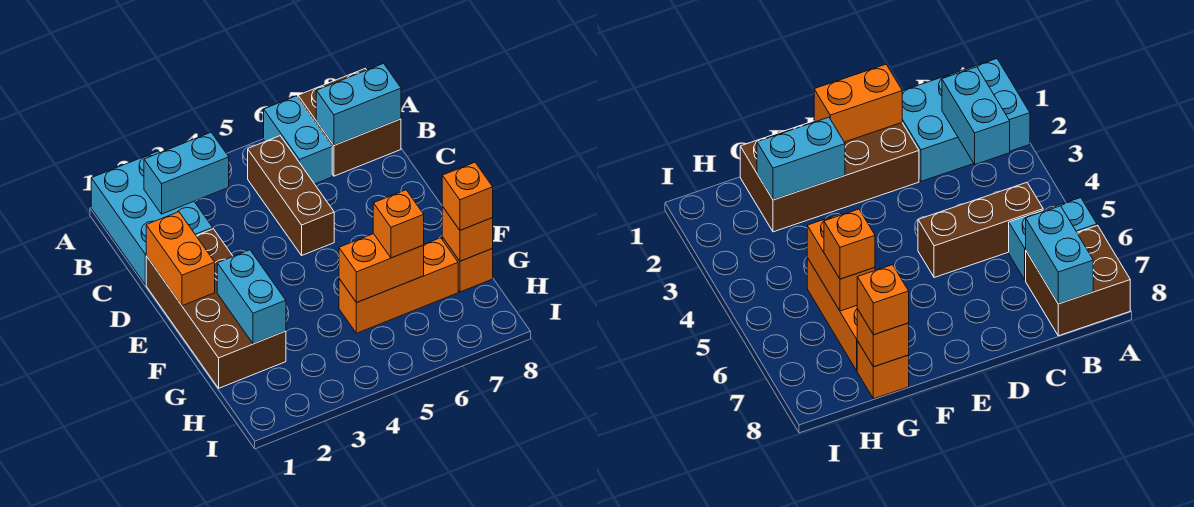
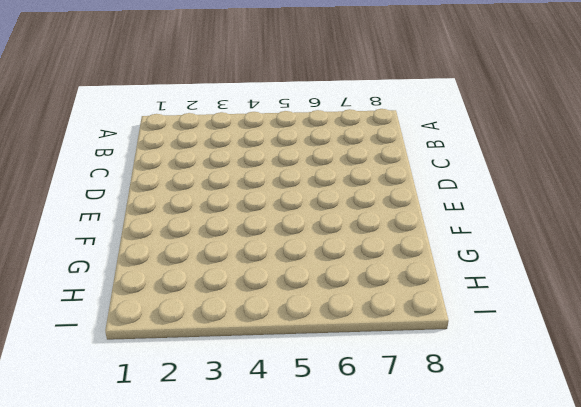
none -> cyan 2x3 brick [91,151,213,285]
none -> cyan 1x2 brick [264,96,332,184]
none -> brown 2x2 brick [298,69,401,176]

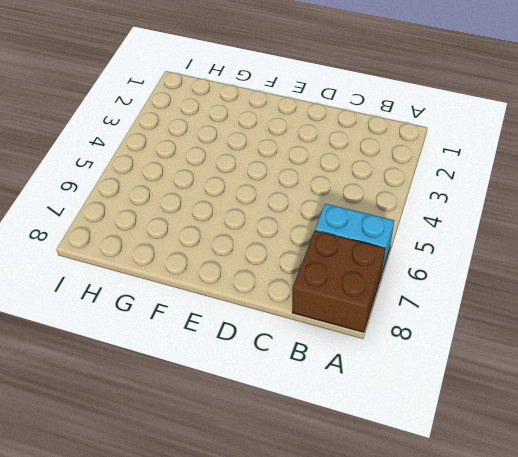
none -> cyan 2x3 brick [91,151,213,285]
none -> brown 1x3 brick [248,136,334,255]
none -> brown 2x4 brick [146,229,286,388]

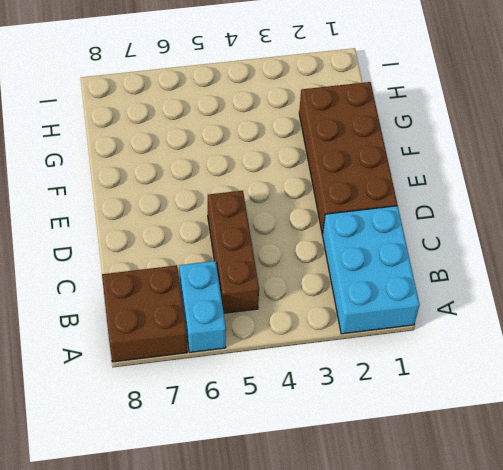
none -> orange 1x3 brick [339,238,458,333]
none -> orange 1x1 brick [442,237,493,292]
none -> cyan 1x2 brick [144,133,229,214]

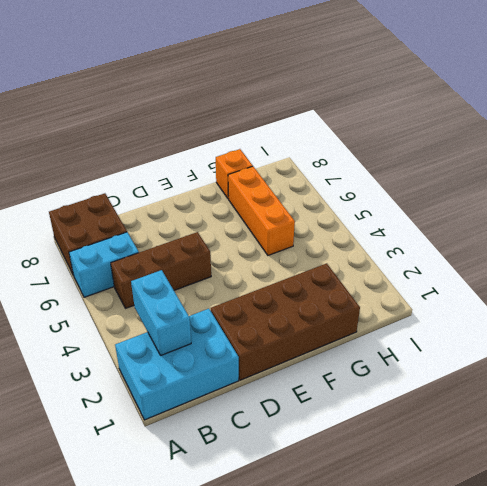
none -> cyan 1x2 brick [316,64,401,145]
none -> orange 1x2 brick [146,212,215,306]
none -> cyan 1x2 brick [217,250,286,344]

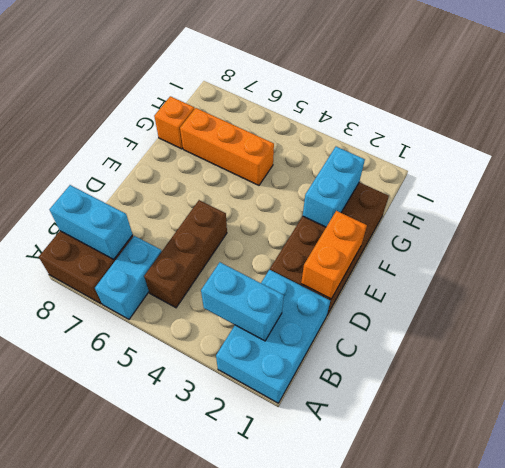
none -> orange 1x2 brick [339,234,424,303]
none -> orange 1x1 brick [442,206,493,261]
none -> orange 1x1 brick [373,190,424,258]

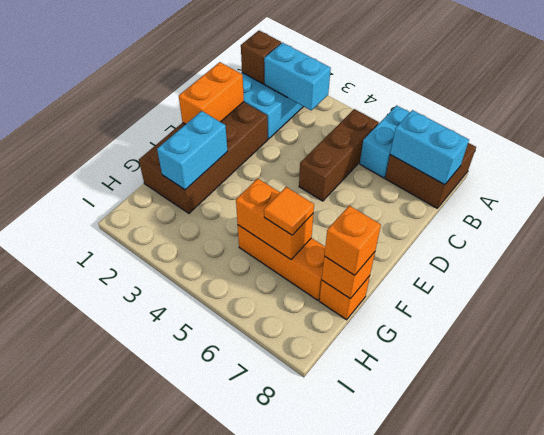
brown 1x1 brick [241,31,281,84] -> none
orange 1x1 tile [264,187,314,235] -> orange 1x1 brick [373,190,424,258]

